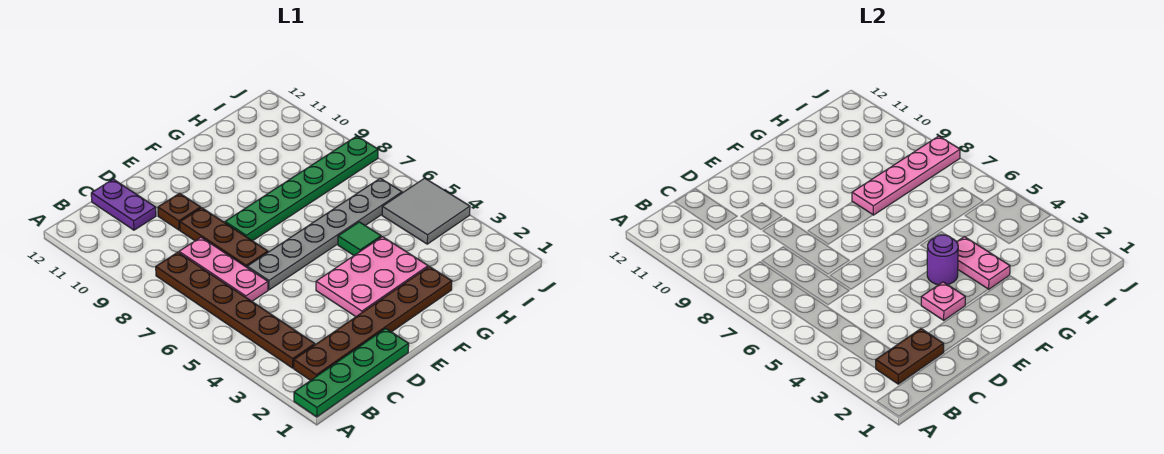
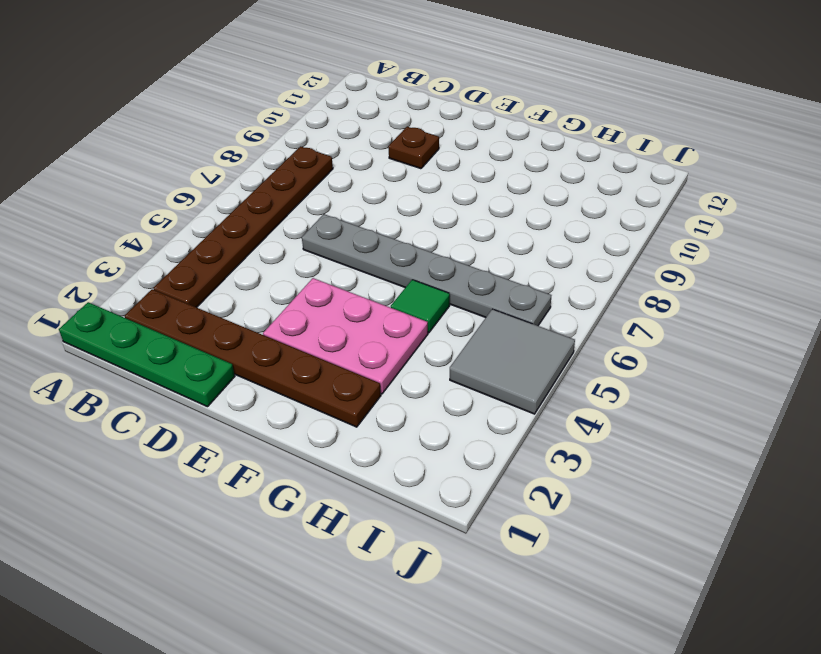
none -> pink 1x3 plate [179,237,268,301]
none -> purple 1x2 plate [91,179,156,230]
none -> brown 1x3 plate [180,208,268,267]

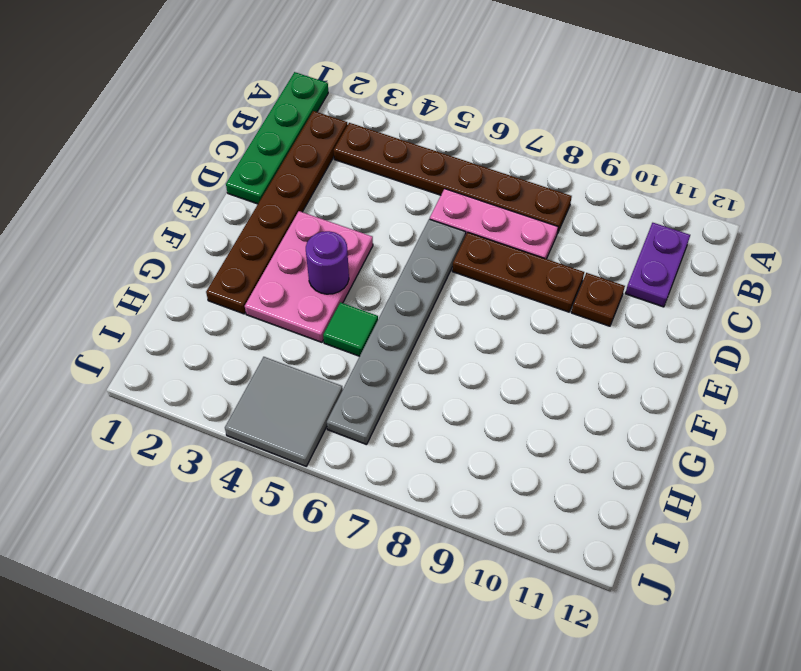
purple 1x2 plate [625,223,690,307] -> purple 1x2 plate turned to [91,179,156,230]
none -> green 1x6 plate [225,136,378,241]
none -> brown 1x2 plate [876,329,944,384]
none -> pink 1x1 plate [921,282,965,320]

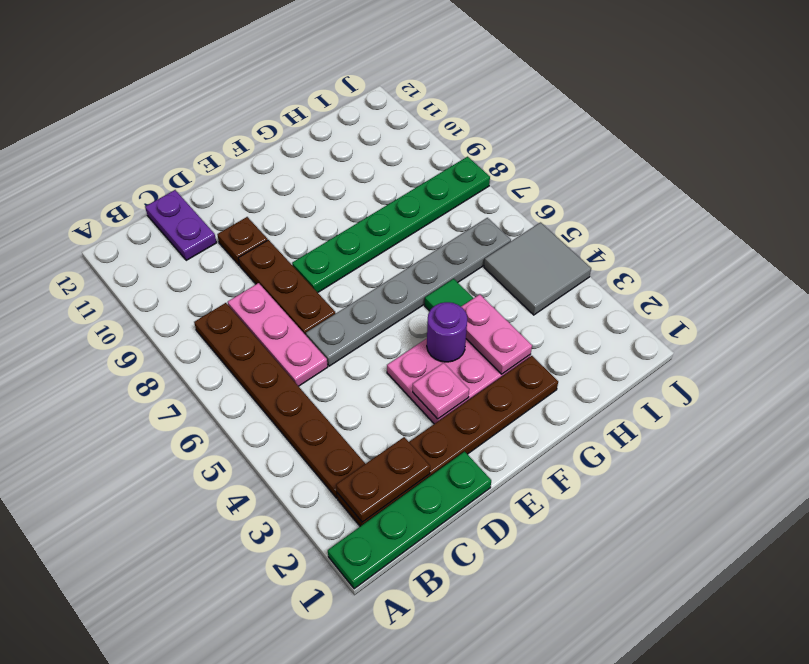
none -> pink 1x4 plate [852,136,960,215]

